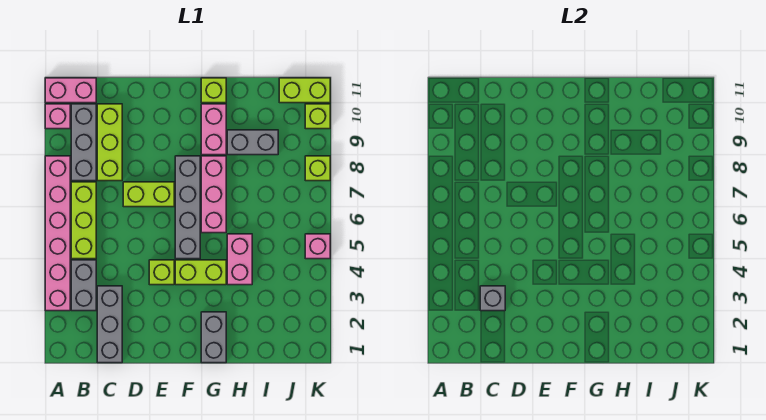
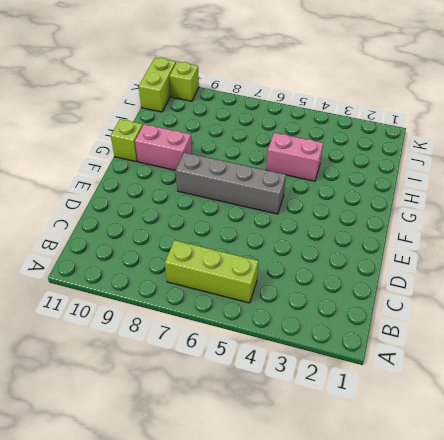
none -> pink 1x6 brick [45,156,70,311]
none -> pink 1x1 brick [45,104,70,129]
none -> pink 1x2 brick [45,78,96,103]

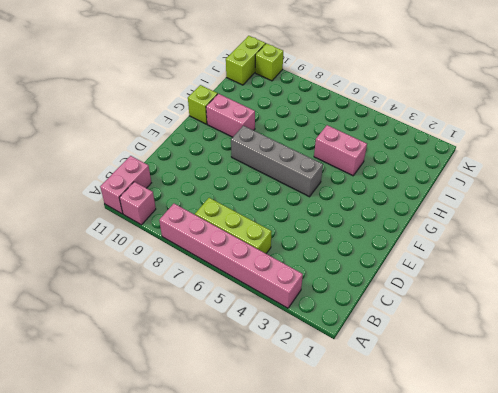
none -> grey 1x2 brick [71,260,96,311]
none -> grey 1x3 brick [71,104,96,181]
none -> grey 1x3 brick [97,286,122,363]

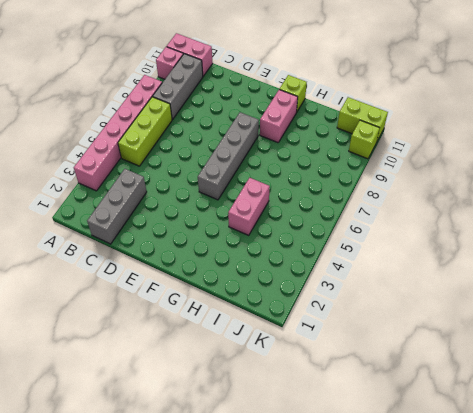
none -> grey 1x2 brick [71,260,96,311]
none -> lime 1x3 brick [97,104,122,181]
none -> lime 1x2 brick [123,182,174,207]

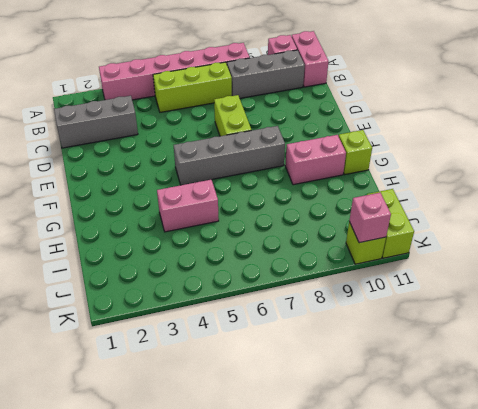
pink 1x1 brick [349,193,391,243] -> pink 1x1 brick moved to [305,234,330,259]
none -> grey 1x2 brick [71,260,96,311]
none -> lime 1x3 brick [97,104,122,181]
none -> lime 1x1 brick [149,260,174,285]

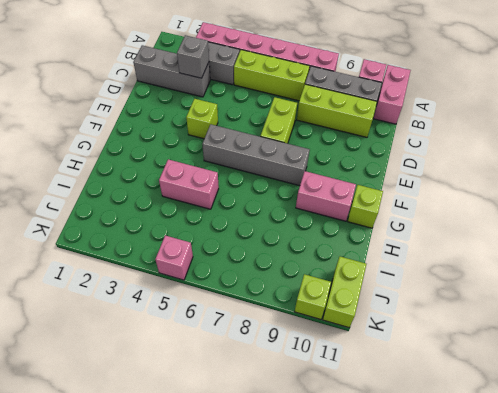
none -> lime 1x2 brick [175,260,226,285]
none -> grey 1x2 brick [201,312,226,363]
none -> pink 1x3 brick [201,156,226,233]

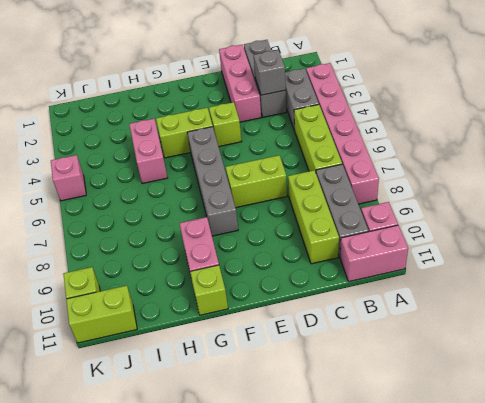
pink 1x3 brick [219,45,261,122] -> pink 1x3 brick moved to [201,156,226,233]
none -> grey 1x2 brick [201,312,226,363]
none -> grey 1x2 brick [227,130,278,155]
none -> lime 1x1 brick [305,156,330,181]

